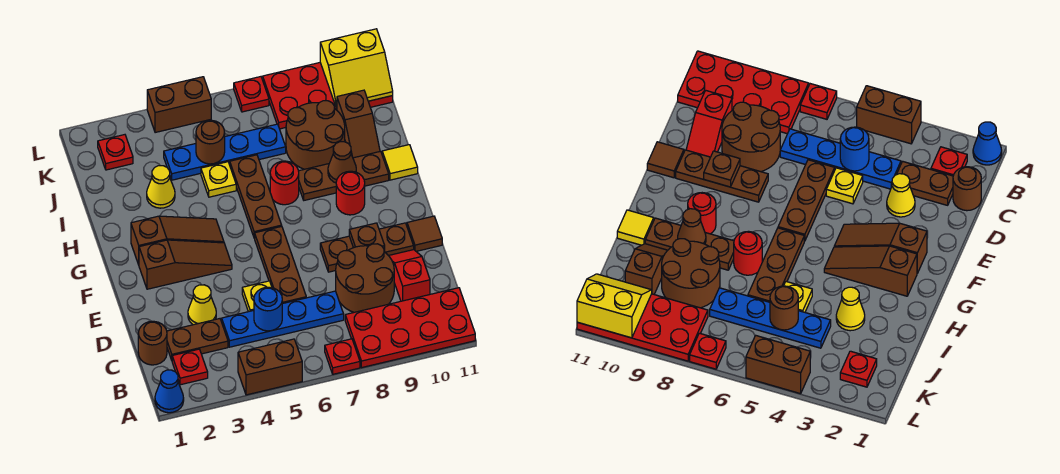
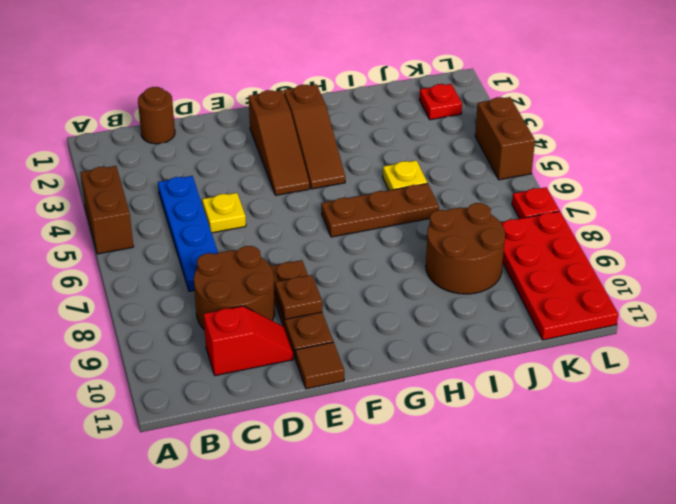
none -> blue 1x1 cone [155,370,184,413]
none -> red 1x1 plate [325,339,360,374]
none -> red 2x4 plate [345,288,475,367]
none -> red 1x1 plate [172,349,208,385]

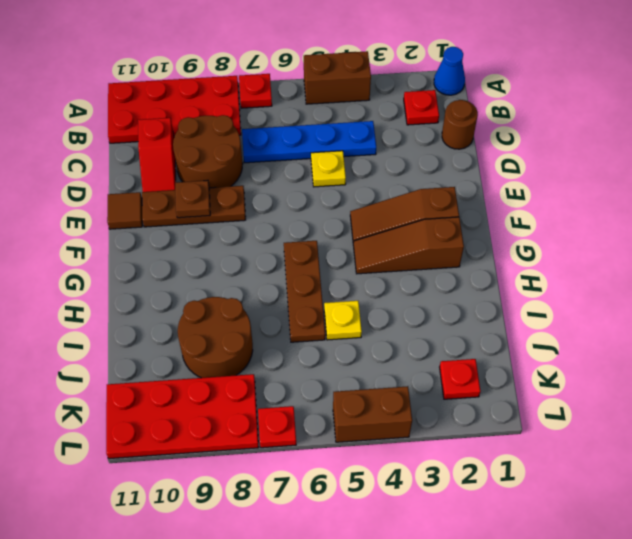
none -> brown 1x2 plate [167,319,228,360]
none -> yellow 1x1 cone [188,285,216,325]
none -> brown 1x3 plate [255,226,306,304]
none -> red 1x1 round brick [336,171,365,215]

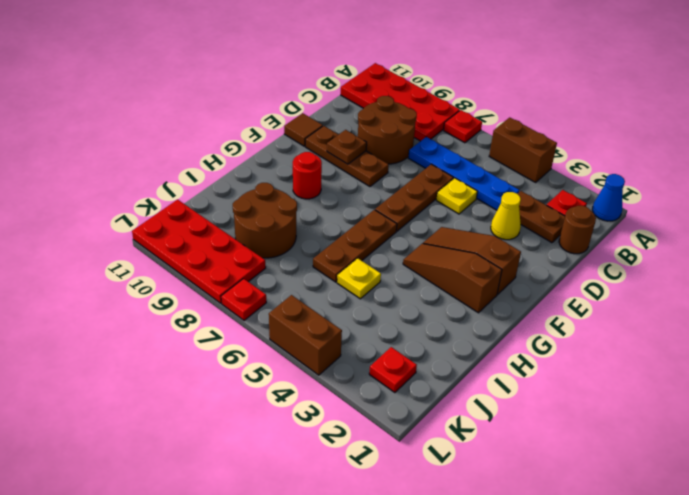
none -> red 1x2 slope [389,250,430,301]
none -> red 1x1 round brick [270,161,299,205]
none -> brown 1x3 plate [299,151,389,200]
none -> yellow 1x1 tile [382,145,418,180]

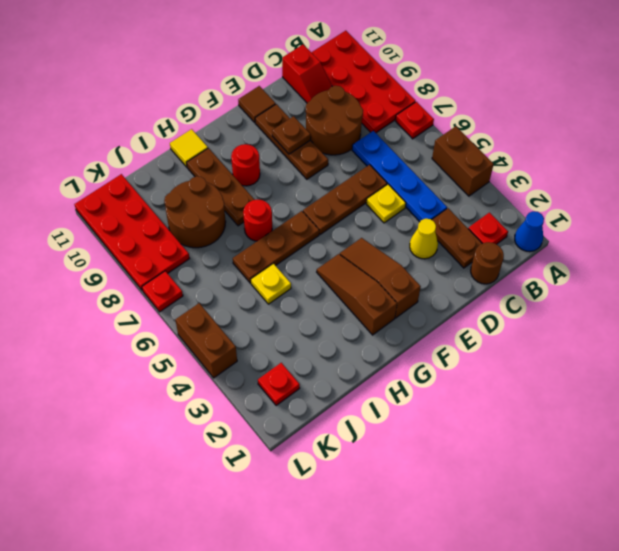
red 1x2 slope [282,45,332,103] -> red 1x2 slope turned to [389,250,430,301]
none -> yellow 1x1 cone [147,166,175,208]
none -> brown 1x2 slope [337,90,380,158]
none -> blue 1x4 plate [164,124,286,180]
none -> blue 1x1 round brick [254,287,282,331]

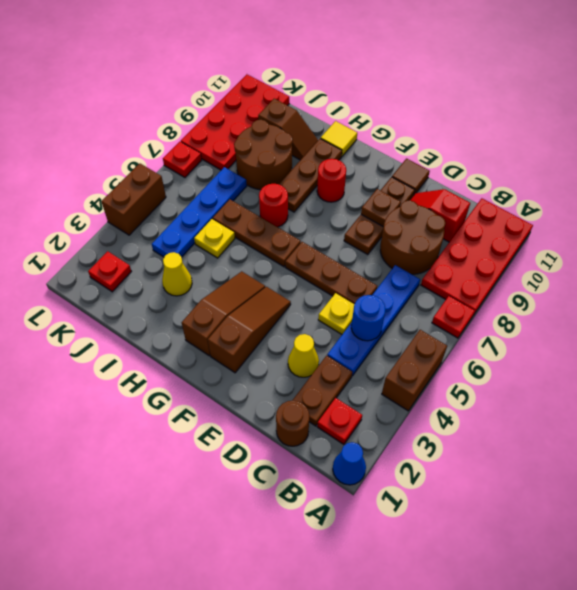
none -> brown 1x1 cone [328,142,356,183]
none -> brown 1x1 round brick [196,120,225,164]
none -> yellow 2x2 slope [320,29,393,108]

